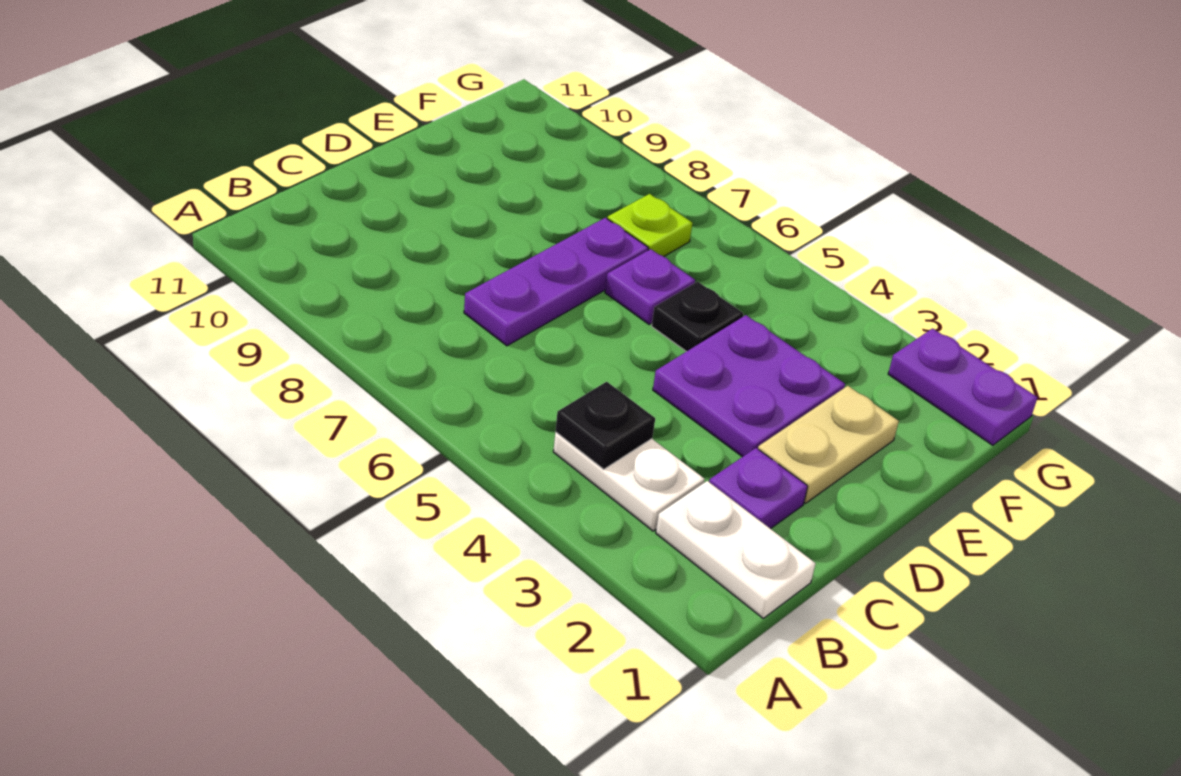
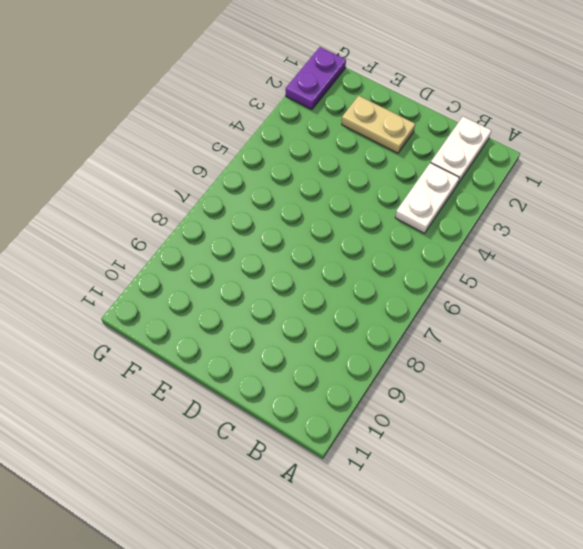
none -> purple 1x1 plate [709,448,808,529]
none -> purple 1x3 plate [464,218,648,346]

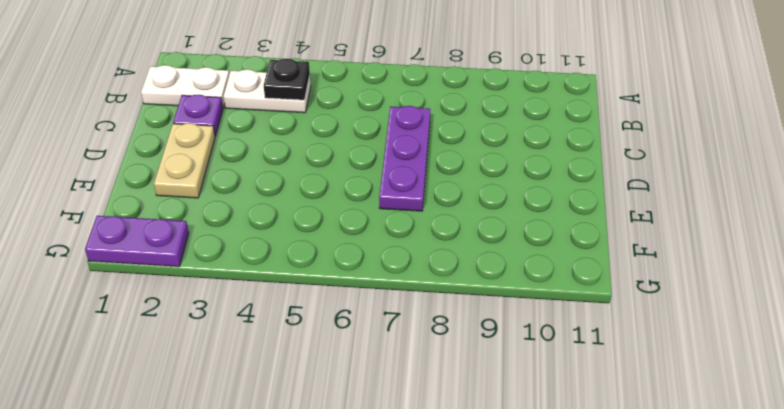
none -> purple 2x2 plate [653,315,845,457]
none -> black 1x1 plate [652,282,743,352]

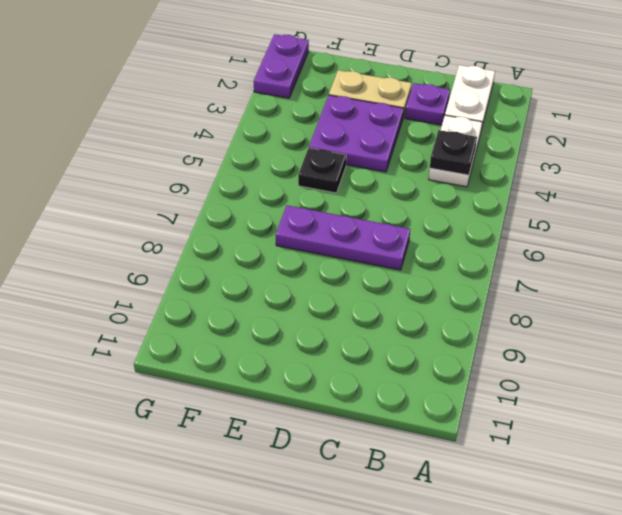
none -> purple 1x1 plate [605,249,695,324]
none -> lime 1x1 plate [607,194,692,256]

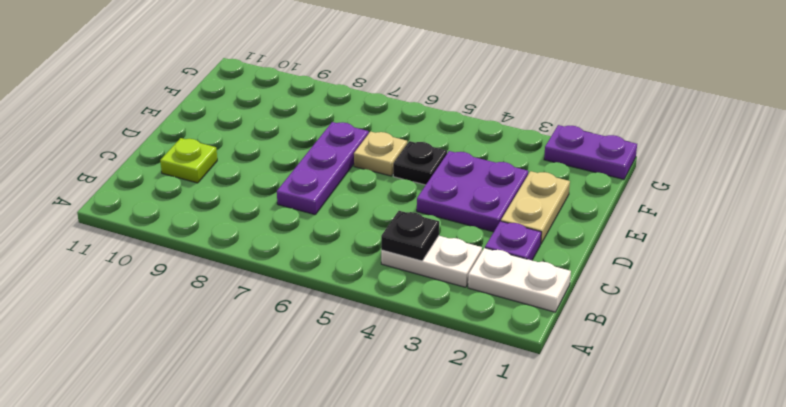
lime 1x1 plate [160,138,217,183] -> lime 1x1 plate moved to [607,194,692,256]
tan 1x1 plate [354,131,407,176] -> purple 1x1 plate [605,249,695,324]

